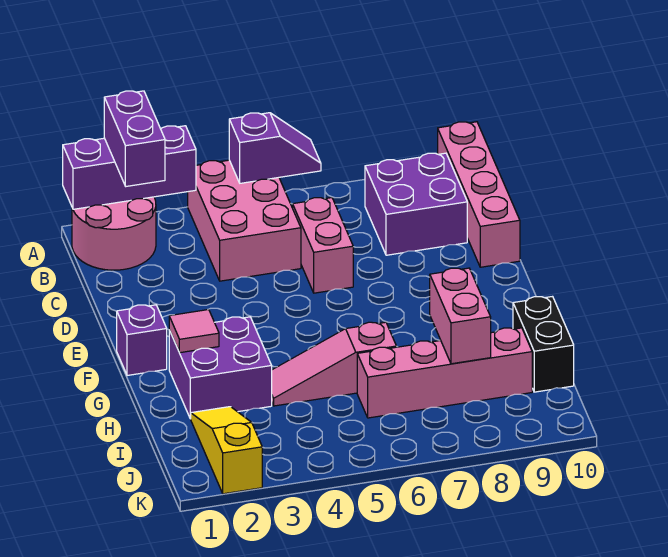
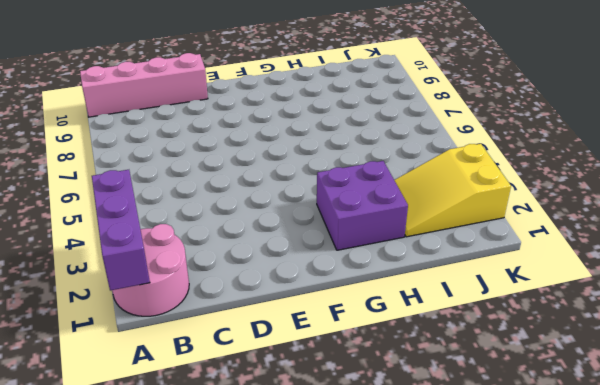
yellow 2x3 slope [394,144,511,237] -> yellow 1x3 slope [191,407,262,494]
none -> pink 2x3 brick [188,160,301,281]
none -> purple 2x2 brick [365,153,467,255]
none -> pink 1x2 brick [293,198,353,293]

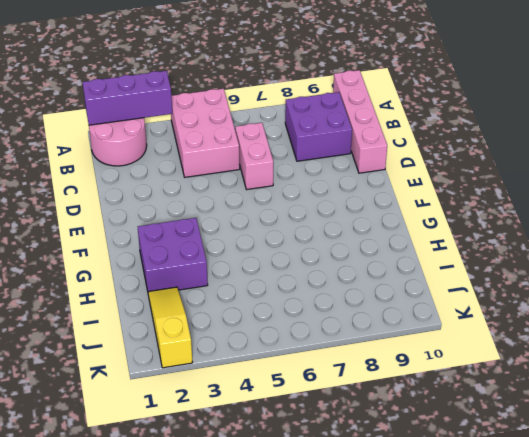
none -> purple 1x1 brick [117,305,167,376]
none -> pink 1x3 slope [272,322,396,406]
none -> black 1x2 brick [513,297,574,392]

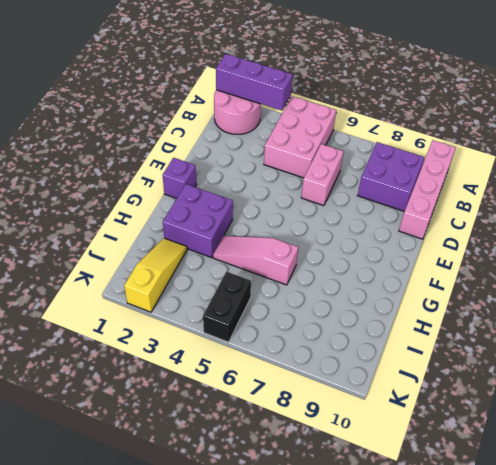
black 1x2 brick [203,271,251,342] -> black 1x2 brick moved to [513,297,574,392]
none -> pink 1x4 brick [357,328,532,418]
none -> purple 1x2 slope [229,113,321,183]
none -> pink 1x1 tile [169,309,219,353]

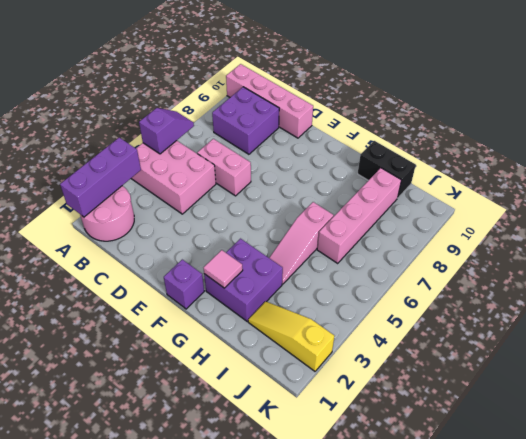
none -> pink 1x2 brick [430,268,491,364]
none -> purple 1x2 brick [104,91,165,186]

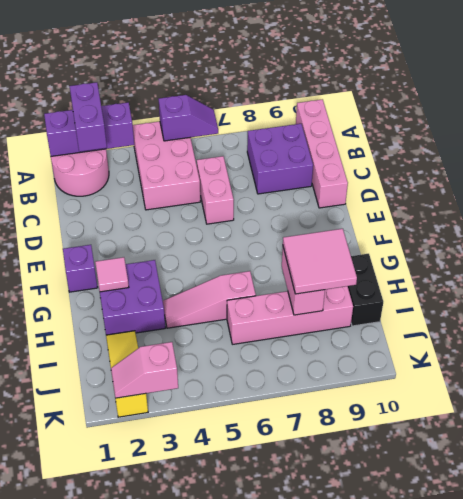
pink 2x2 tile [283,229,357,294] -> none
pink 1x2 slope [111,342,178,398] -> none

